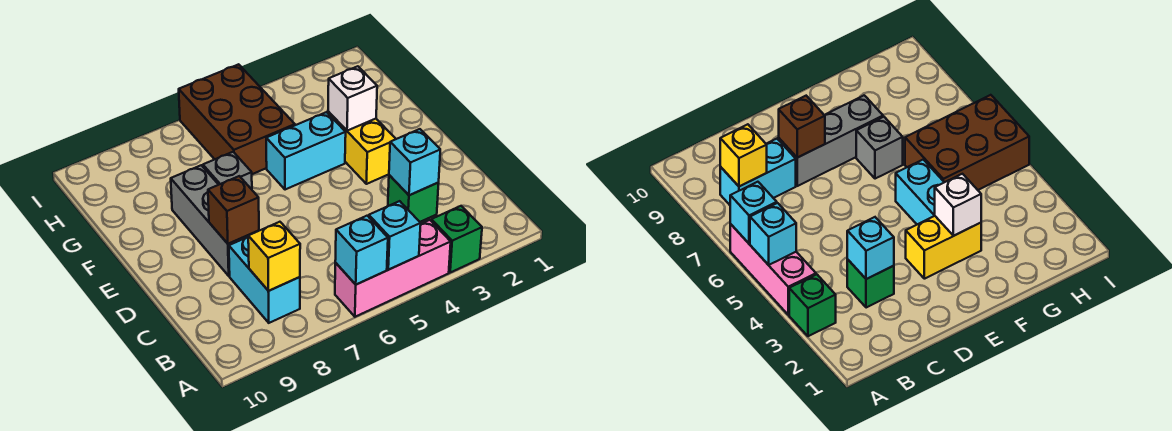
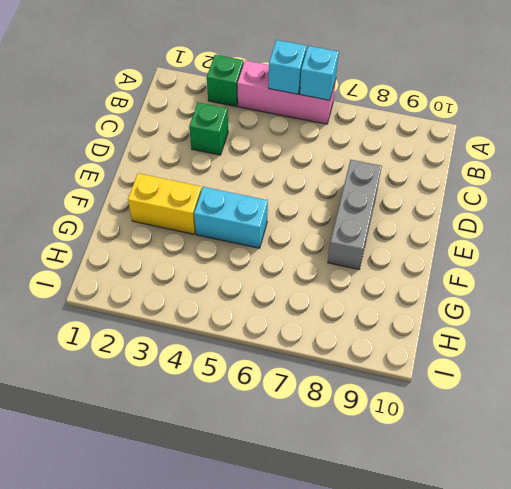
yellow 1x2 brick [128,173,202,234] -> yellow 1x2 brick turned to [328,112,396,184]
none -> cyan 1x2 brick [229,237,300,323]
none -> grey 1x1 brick [203,152,252,189]
none -> brown 2x3 brick [179,64,295,174]

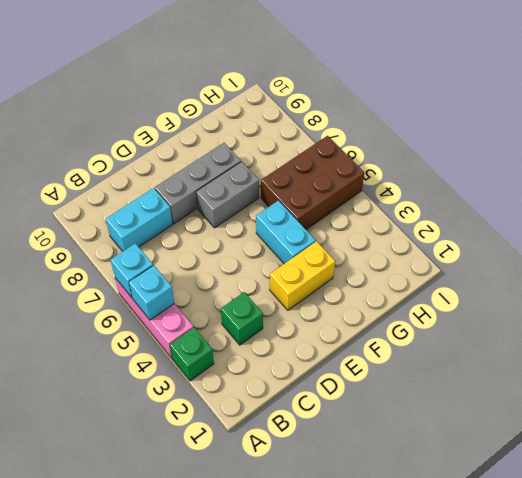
grey 1x2 brick [196,162,259,228] -> grey 1x1 brick [203,152,252,189]
none -> yellow 1x1 brick [248,222,300,291]
none -> cyan 1x1 brick [389,129,440,195]
none -> brown 1x1 brick [208,176,259,244]

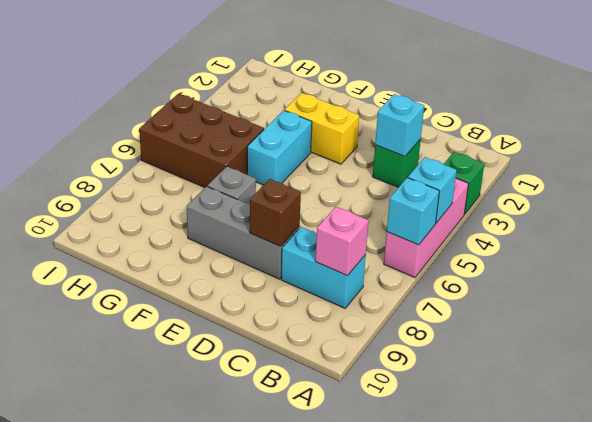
pink 1x1 brick [315,207,368,276] -> yellow 1x1 brick [248,222,300,291]
none -> white 1x1 brick [328,66,377,131]

